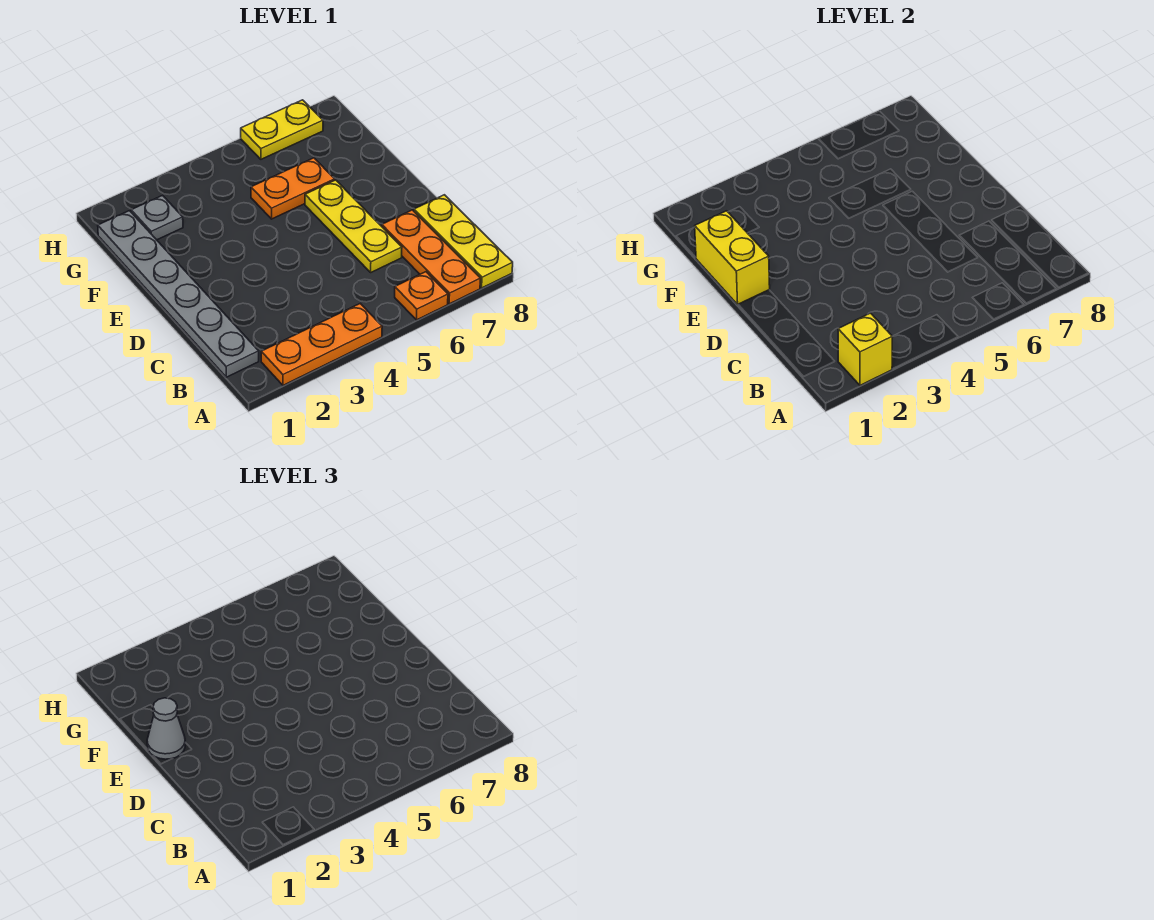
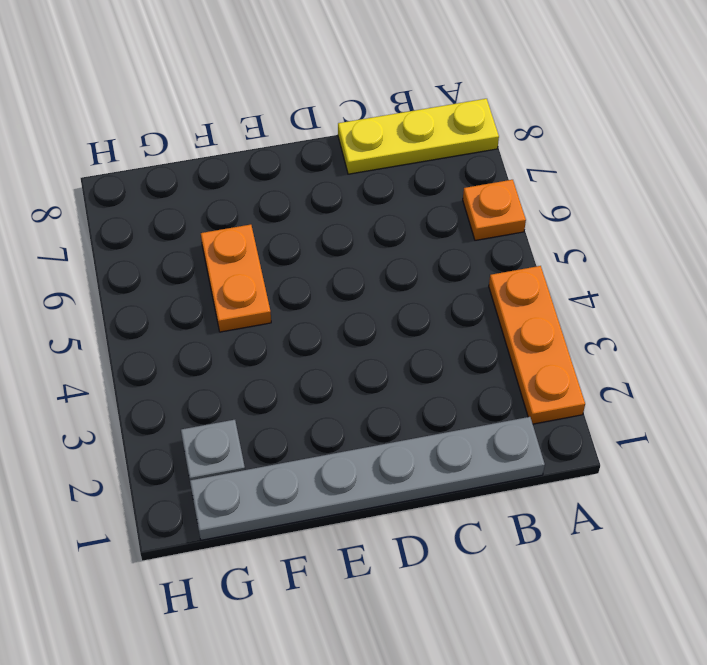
none -> orange 1x3 plate [382,210,481,304]
none -> yellow 1x3 plate [305,180,402,272]
none -> yellow 1x2 plate [241,100,323,159]

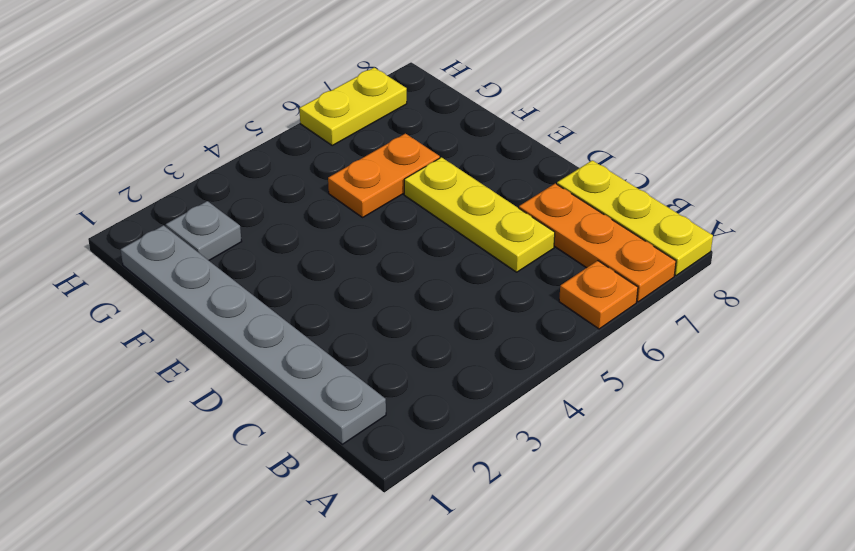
none -> orange 1x3 plate [261,304,382,385]
none -> yellow 1x1 brick [838,313,892,385]
none -> yellow 1x2 brick [695,211,770,304]

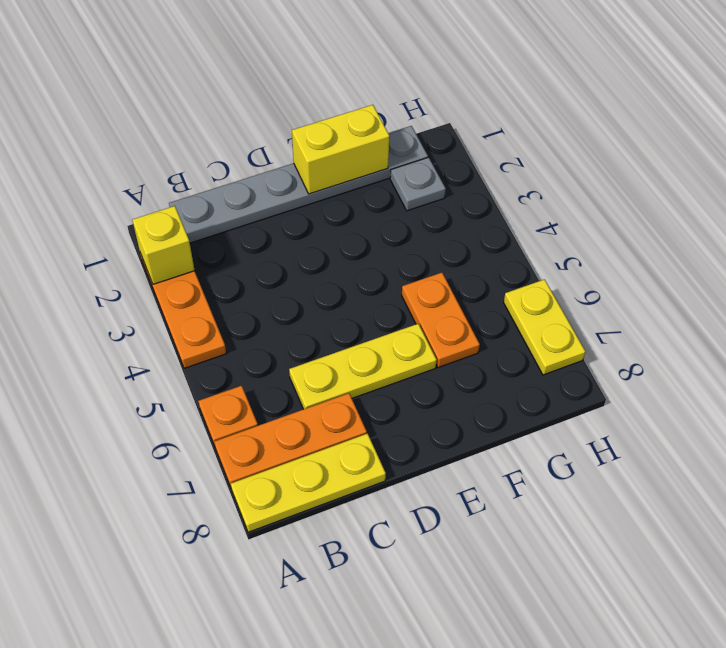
none -> grey 1x1 cone [147,698,185,759]

